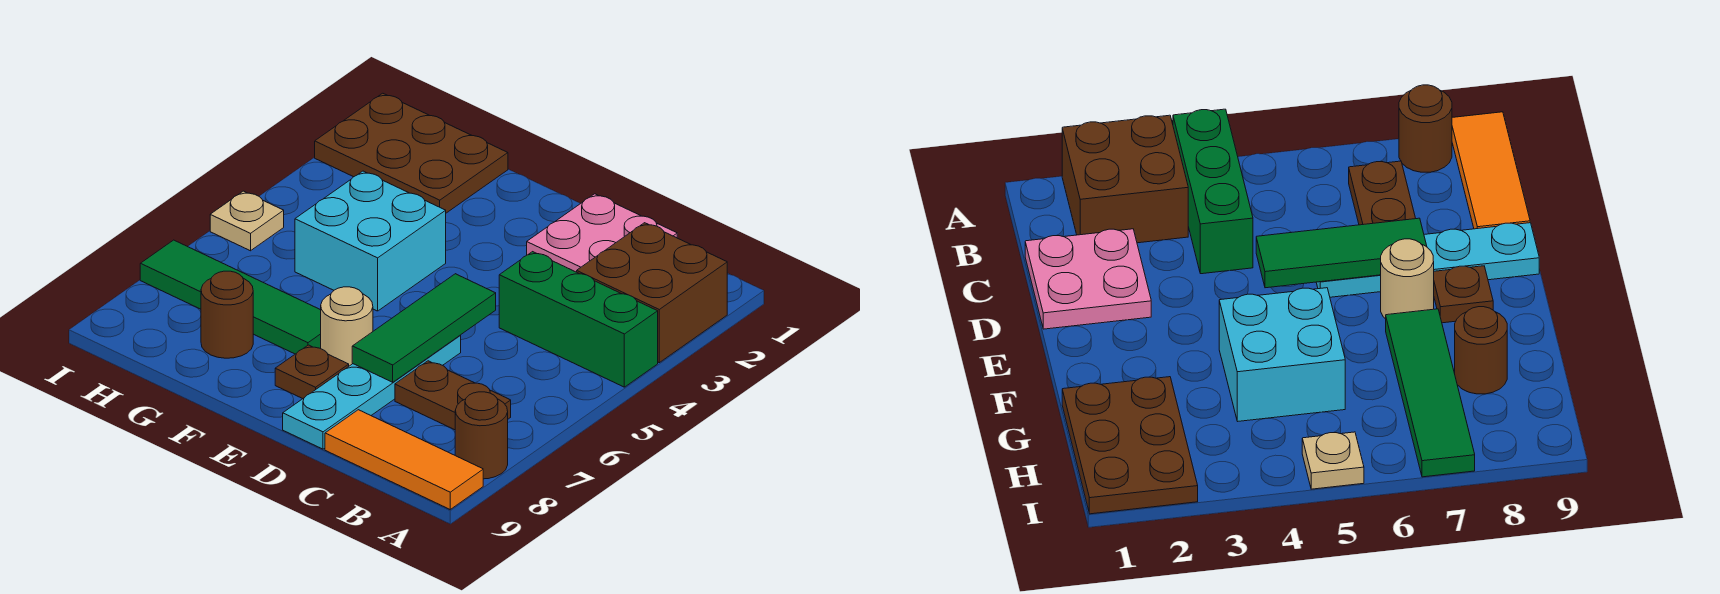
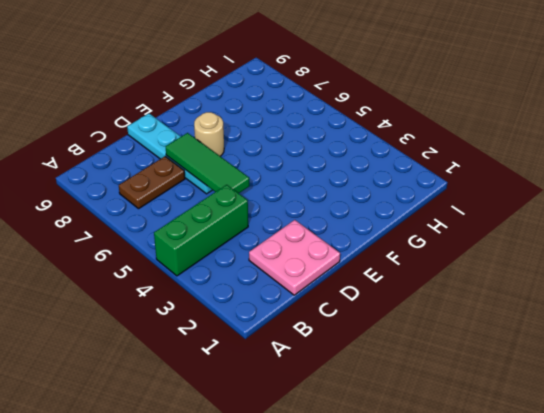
none -> brown 2x2 brick [577,223,727,363]
none -> brown 1x1 round brick [455,392,508,479]
none -> orange 1x3 tile [325,410,483,509]

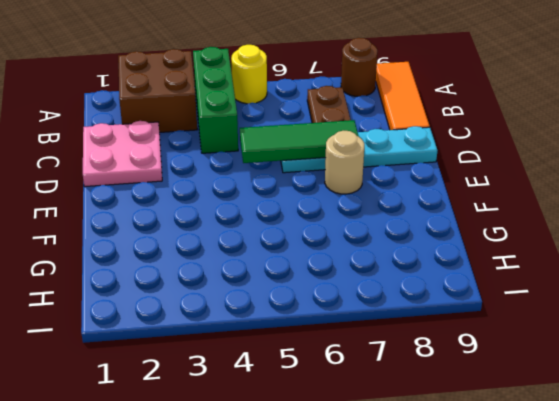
yellow 1x1 round brick [231,45,267,104] -> none
none -> brown 1x1 plate [275,345,349,399]
none -> cyan 2x2 brick [295,171,446,311]
none -> green 1x4 tile [140,240,321,354]

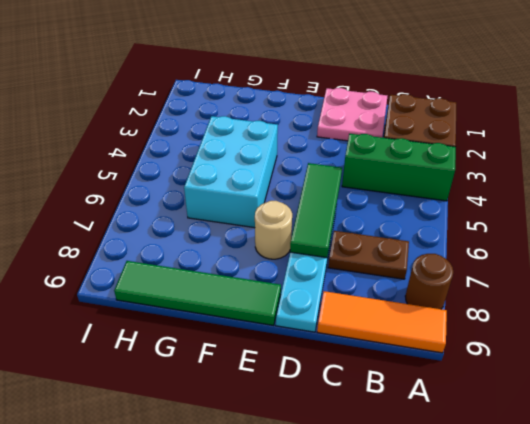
green 1x4 tile [114,261,281,325] -> green 1x4 tile moved to [140,240,321,354]
cyan 2x3 brick [184,116,278,228] -> cyan 2x2 brick [295,171,446,311]
none -> brown 1x1 plate [275,345,349,399]
none -> brown 2x3 plate [315,93,508,213]
none -> brown 1x1 round brick [201,271,253,358]

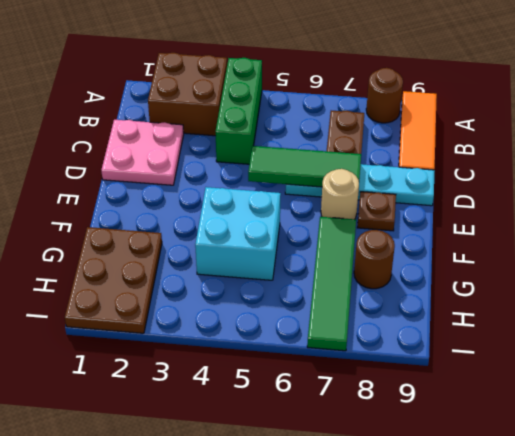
none -> tan 1x1 plate [210,191,284,251]

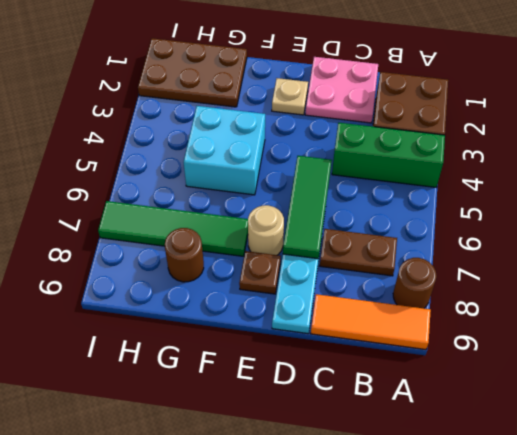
tan 1x1 plate [272,78,308,115] -> tan 1x1 plate moved to [210,191,284,251]

